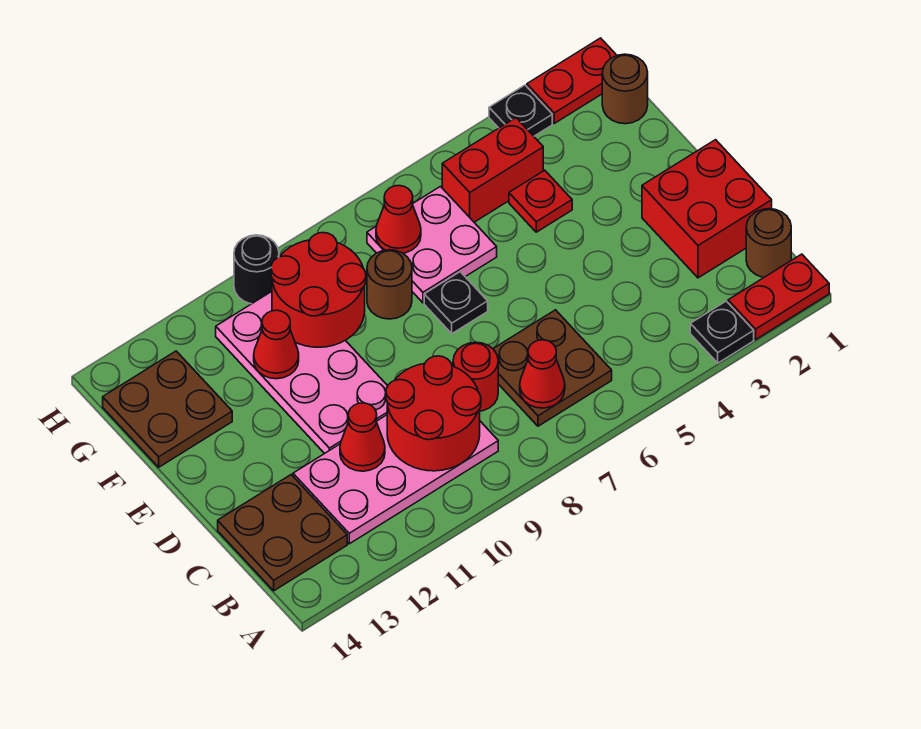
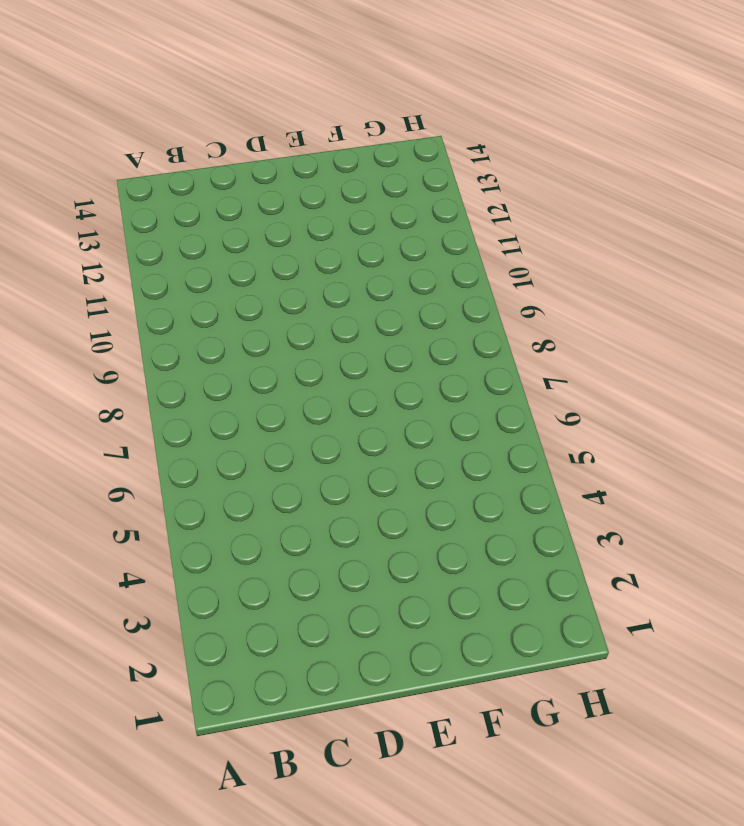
none -> red 1x2 plate [728,254,829,339]
none -> black 1x1 plate [690,301,754,363]
none -> brown 1x1 round brick [746,209,791,277]

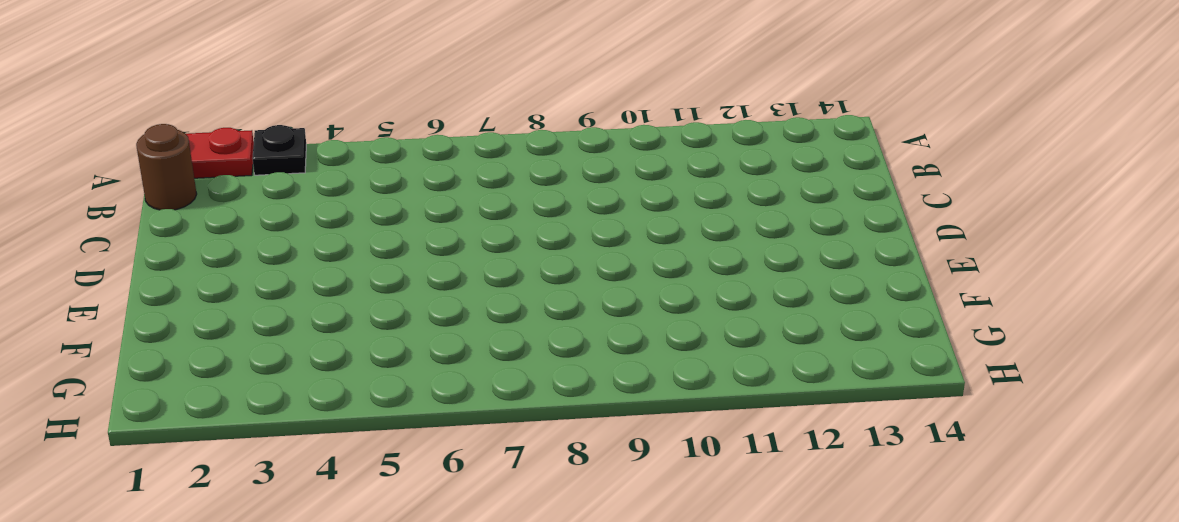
none -> brown 2x2 plate [493,310,612,426]
none -> pink 2x4 plate [293,415,498,544]
none -> brown 2x2 plate [218,475,347,591]

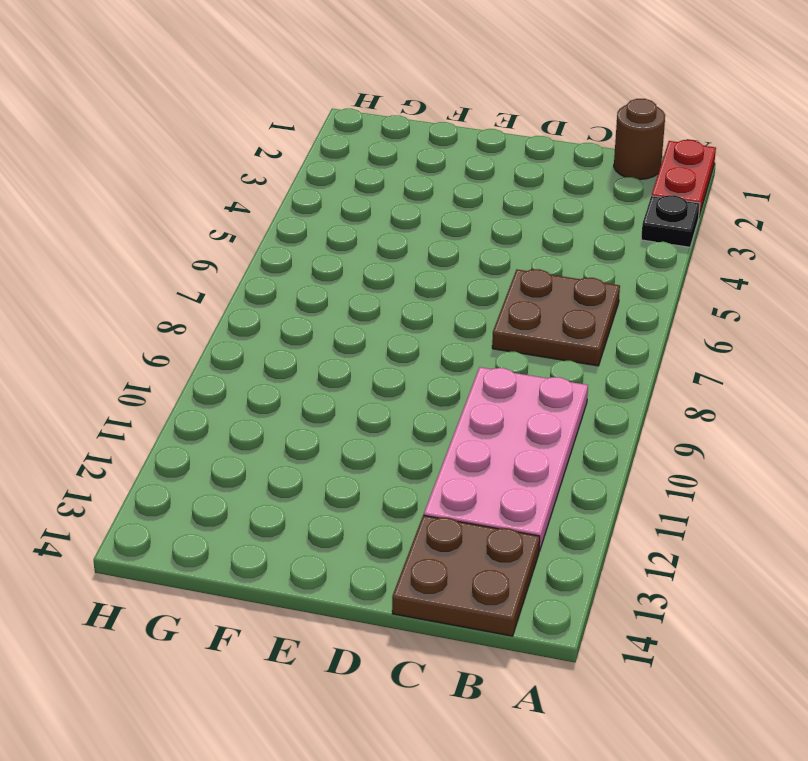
none -> red 2x2 brick [642,140,772,278]
none -> red 1x1 round brick [453,342,498,411]
none -> pink 2x4 plate [216,292,387,454]

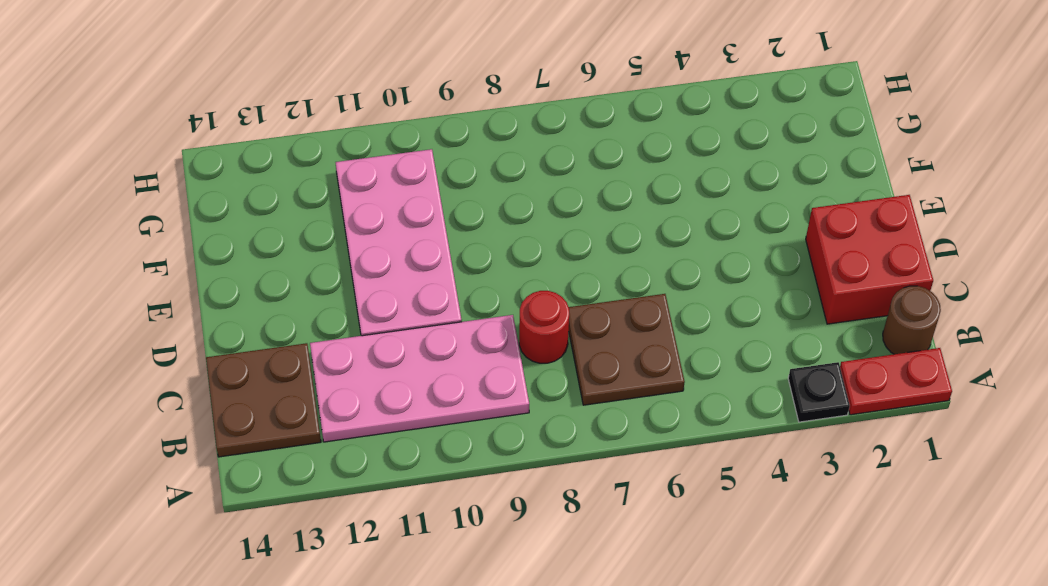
none -> black 1x1 plate [424,272,488,334]
none -> red 1x1 plate [509,170,572,232]
none -> pink 2x2 plate [367,187,497,303]

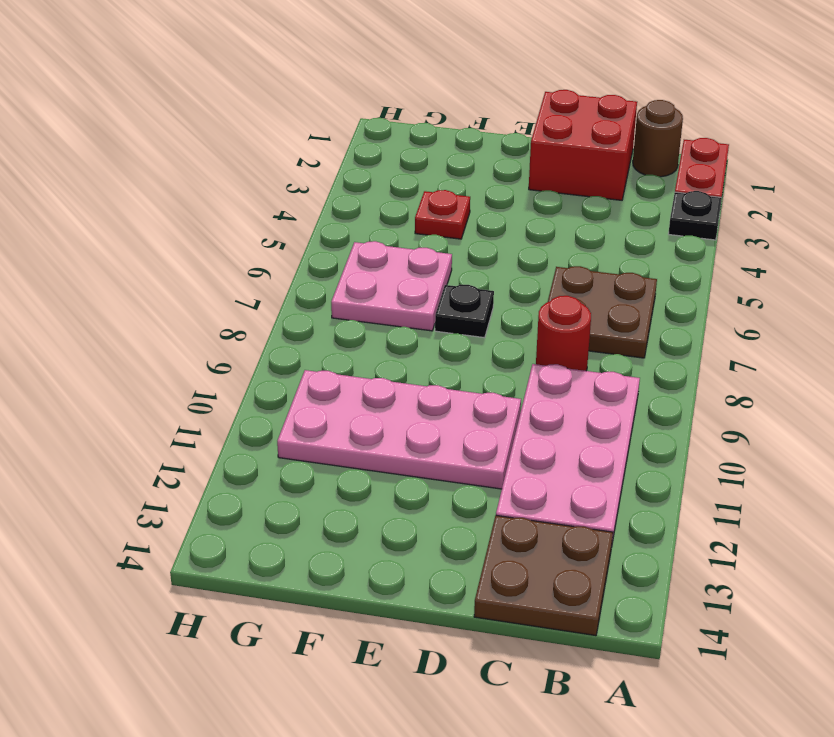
none -> brown 1x1 round brick [367,250,412,319]
none -> brown 2x2 plate [103,351,232,467]
none -> brown 1x1 round brick [602,54,648,124]

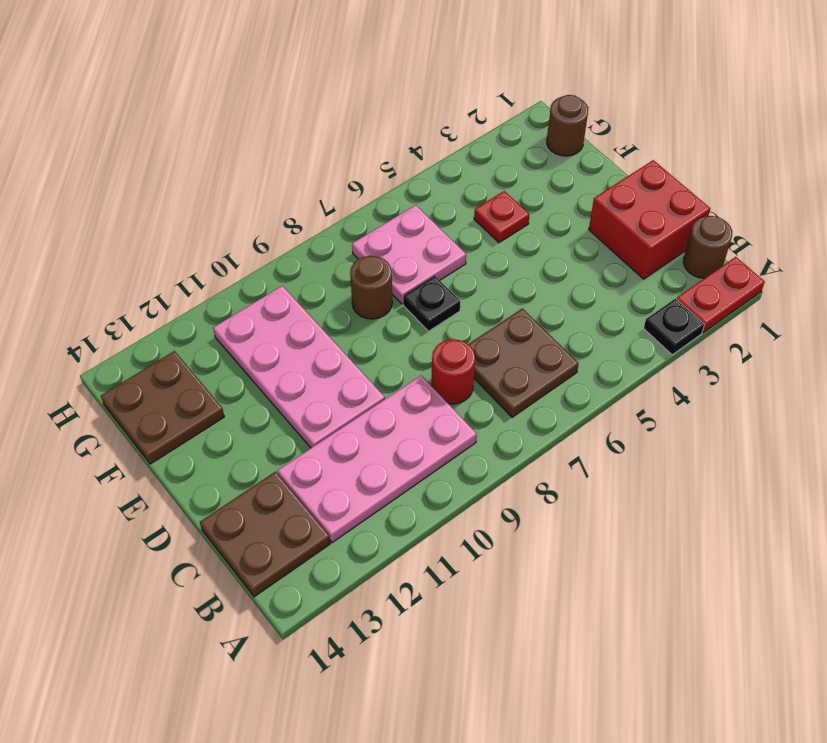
none -> red 1x2 brick [442,118,543,222]
none -> red 1x2 plate [527,38,617,123]
none -> black 1x1 plate [489,85,552,136]

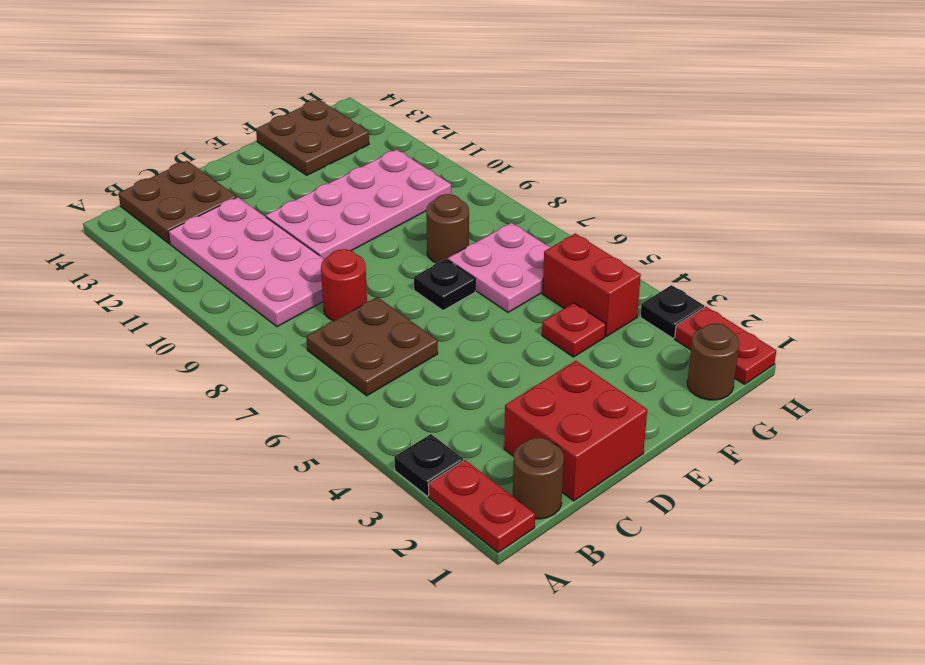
none -> black 1x1 round brick [234,235,279,304]
none -> red 1x1 cone [520,340,565,408]
none -> red 2x2 round brick [386,356,481,471]

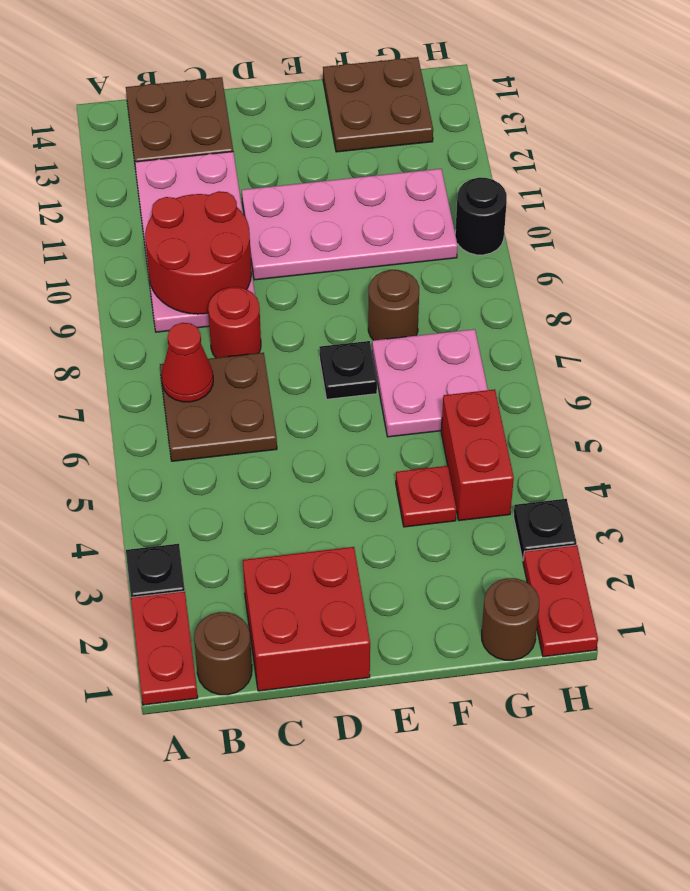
none -> red 1x1 cone [340,403,385,471]
none -> red 2x2 round brick [271,233,366,347]
none -> red 1x1 cone [254,310,299,379]

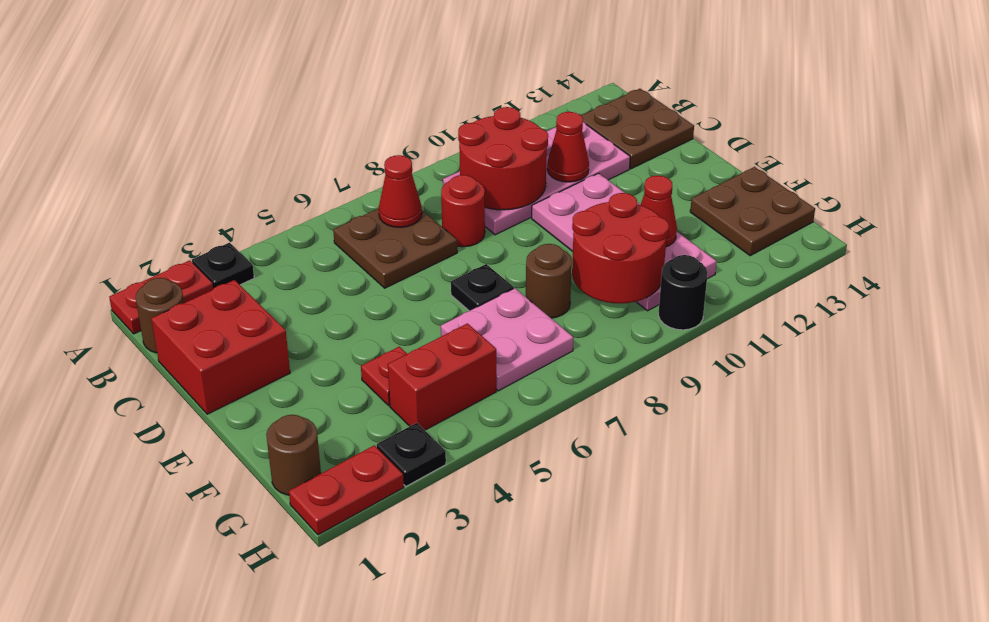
none -> red 1x1 cone [376,186,421,253]

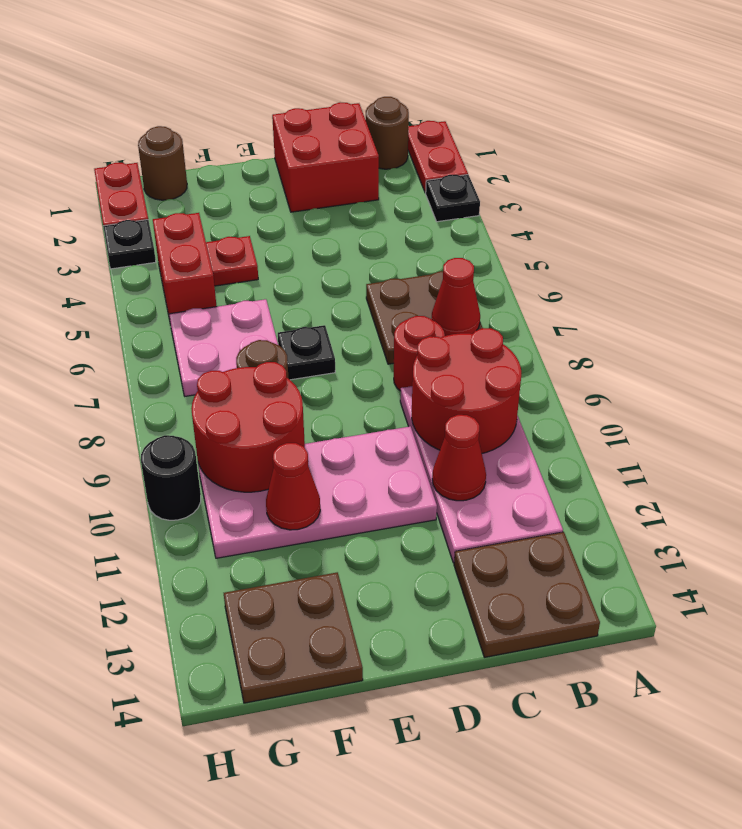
none -> red 1x1 cone [376,186,421,253]

